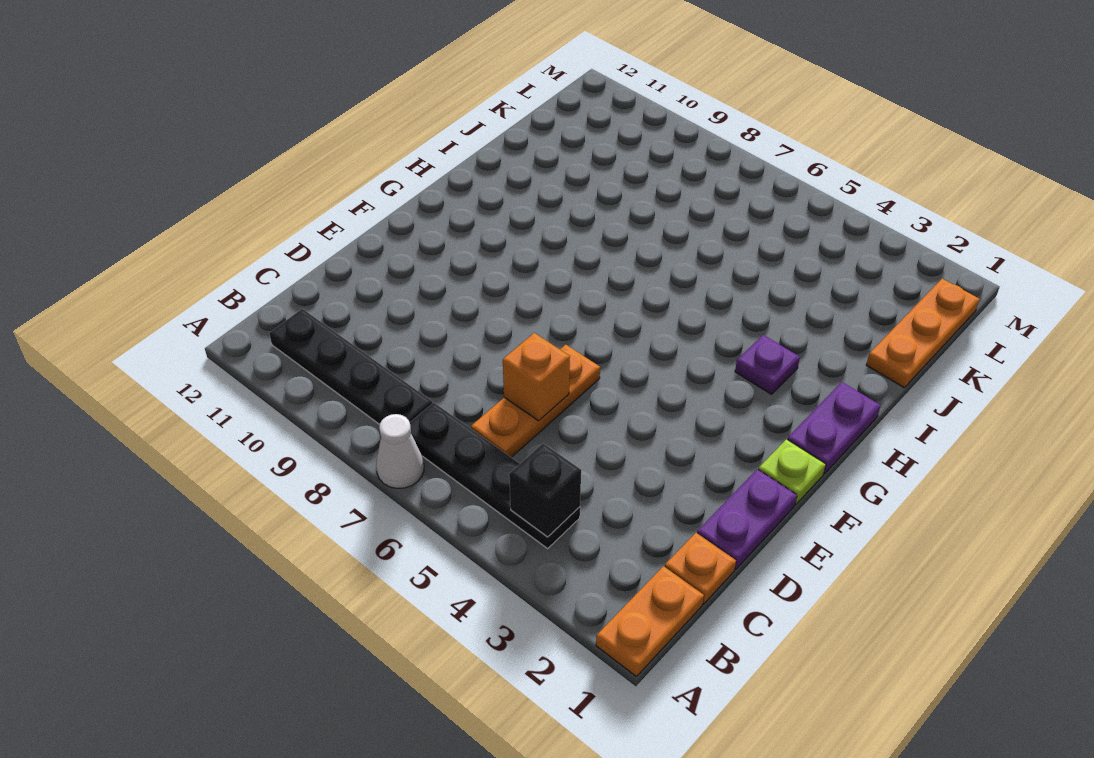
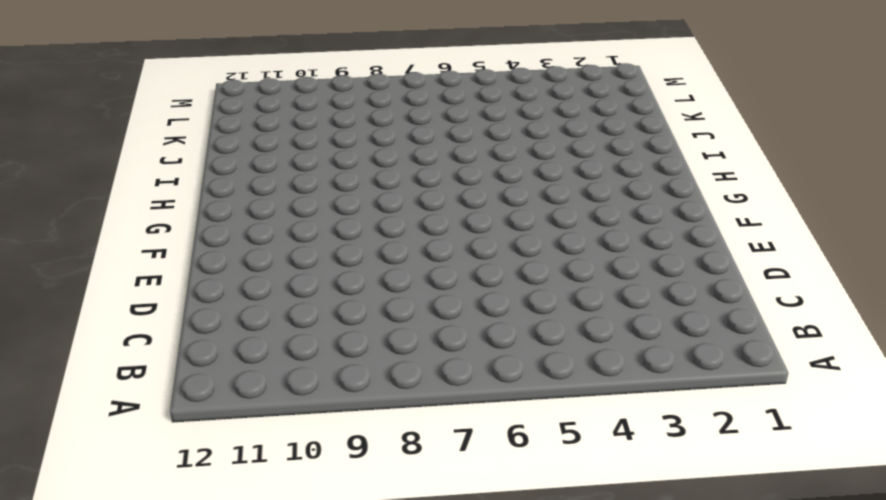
none -> orange 1x2 plate [596,566,704,677]
none -> white 1x1 cone [376,414,424,488]
none -> black 1x4 plate [410,403,580,548]

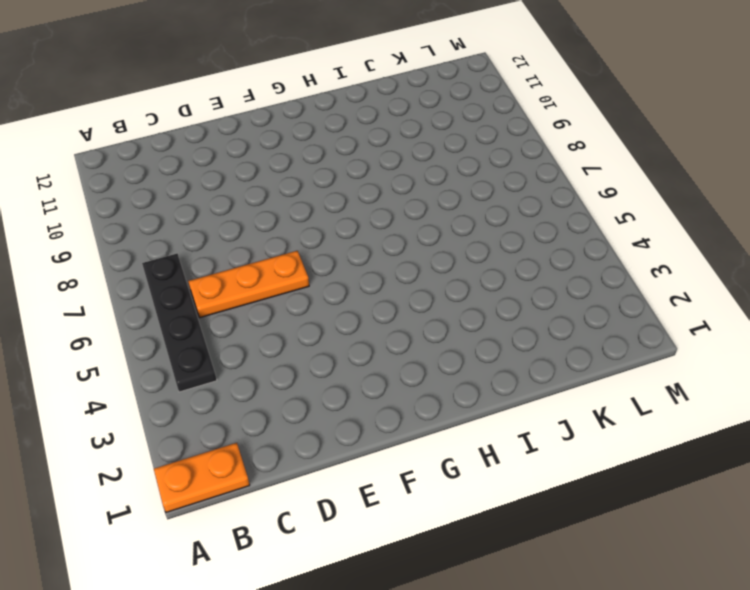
none -> white 1x1 cone [376,414,424,488]
none -> black 1x4 plate [269,309,432,425]
none -> orange 1x1 plate [665,533,736,604]

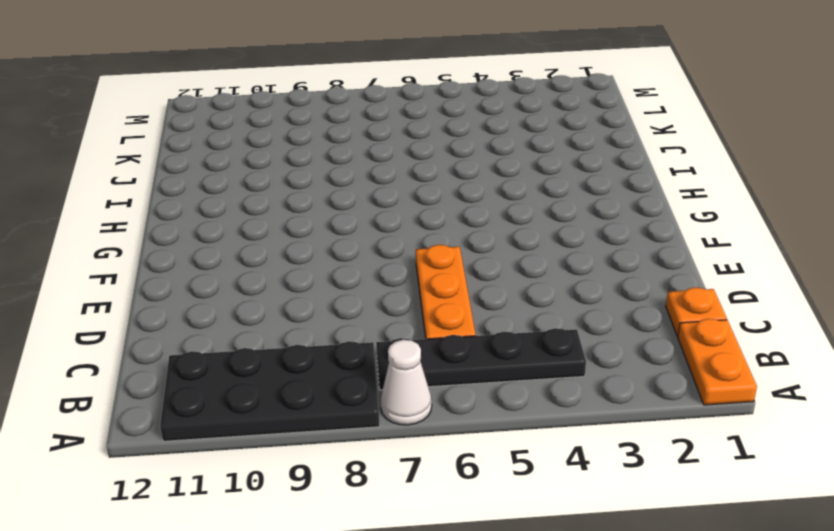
black 2x4 plate [160,341,380,441] -> black 1x4 plate [269,309,432,425]
none -> purple 1x2 plate [697,469,797,570]
none -> lime 1x1 plate [758,439,826,505]
none -> purple 1x2 plate [787,382,881,474]

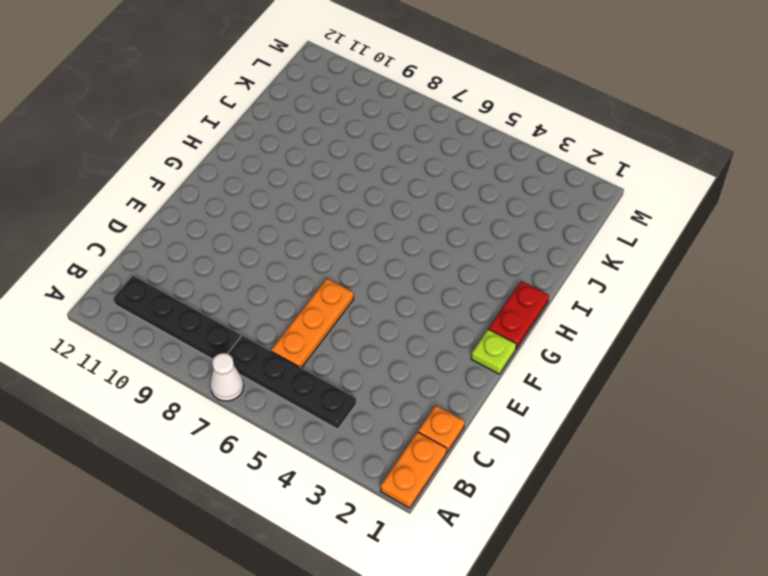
red 1x2 plate [489,281,549,349] -> purple 1x2 plate [787,382,881,474]
none -> purple 1x2 plate [697,469,797,570]
none -> purple 1x1 plate [735,335,800,394]
none -> orange 1x3 plate [866,279,980,388]

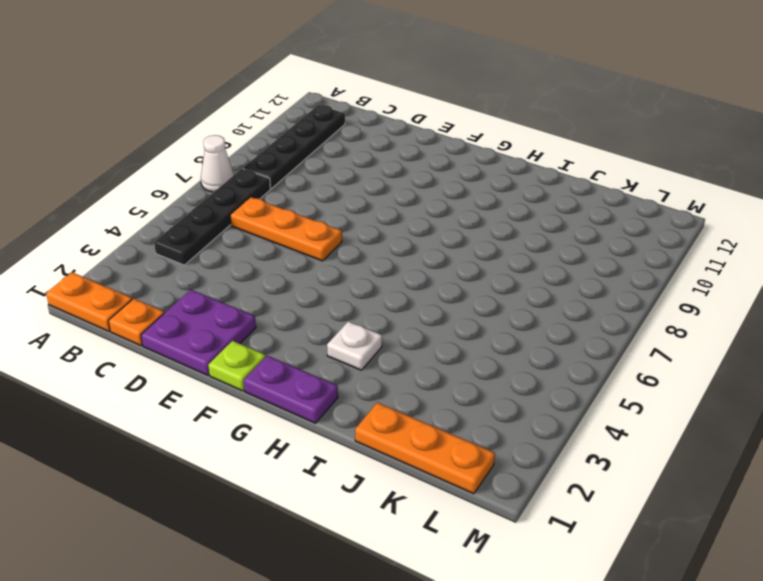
purple 2x2 plate [141,290,256,375] -> purple 1x2 plate [697,469,797,570]
white 1x1 plate [327,321,382,370] -> purple 1x1 plate [735,335,800,394]
none -> black 1x1 brick [509,443,581,537]
none -> orange 1x1 brick [503,333,570,421]

